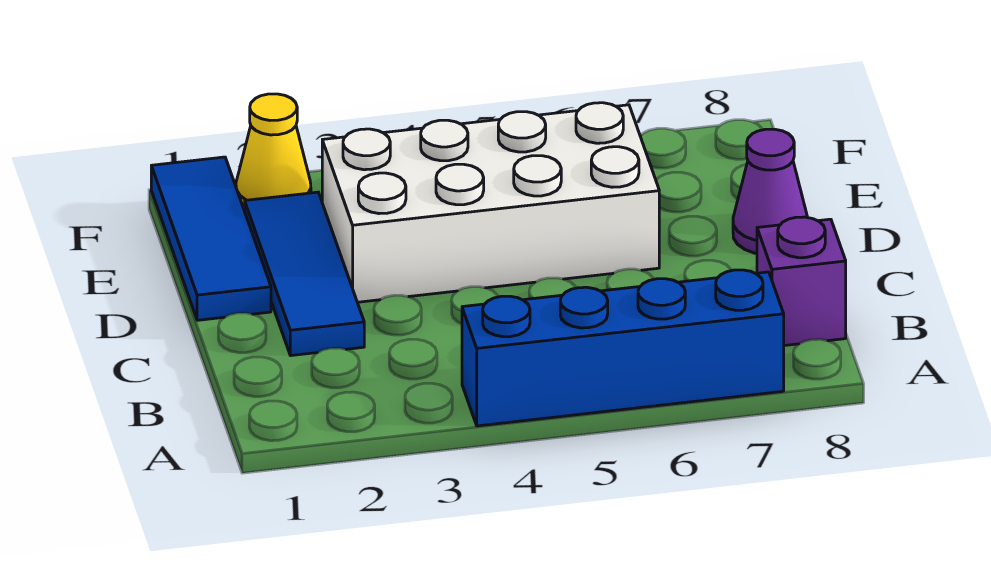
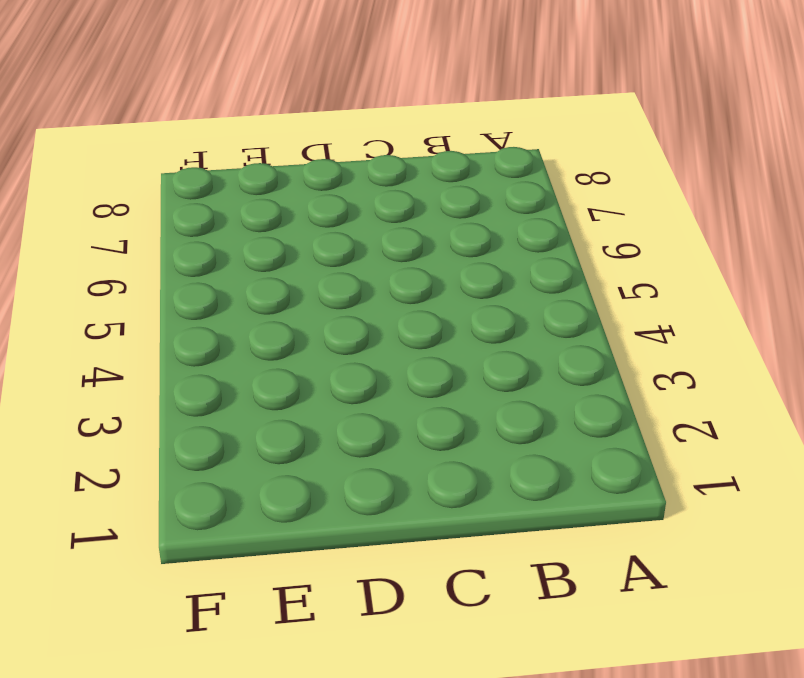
none -> blue 1x4 brick [462,270,784,426]
none -> purple 1x1 brick [757,217,846,346]

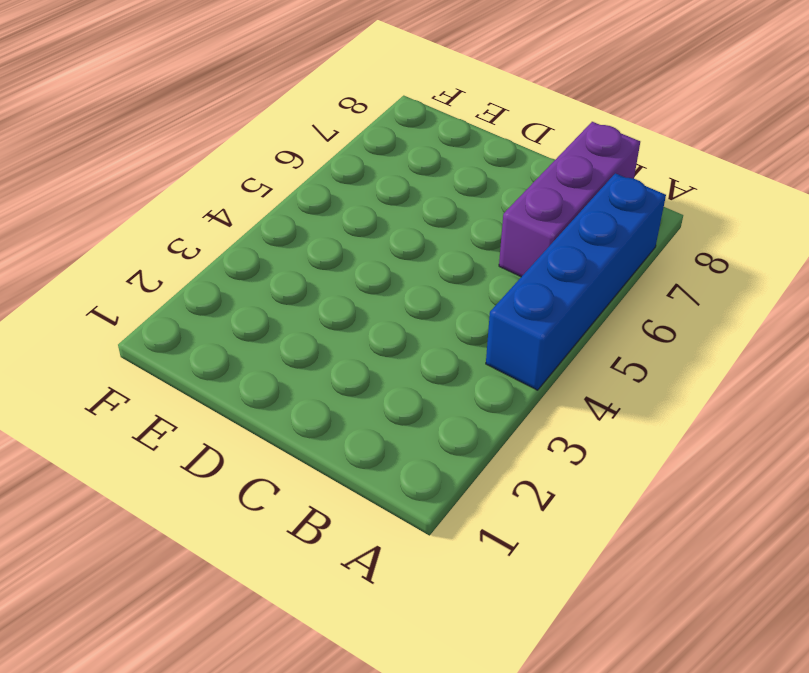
purple 1x3 brick [499,122,640,277] -> purple 1x1 brick [757,217,846,346]
none -> blue 1x3 tile [245,192,364,356]
none -> blue 1x3 tile [151,157,271,320]

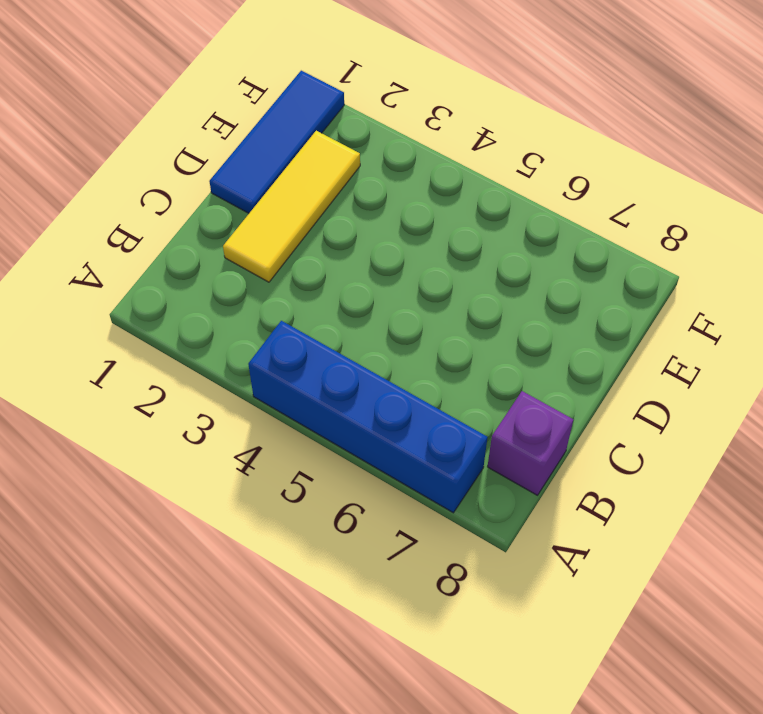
yellow 1x3 tile [223,131,360,282] -> blue 1x3 tile [245,192,364,356]
none -> white 2x4 brick [322,103,659,302]
none -> purple 1x1 cone [733,129,808,254]

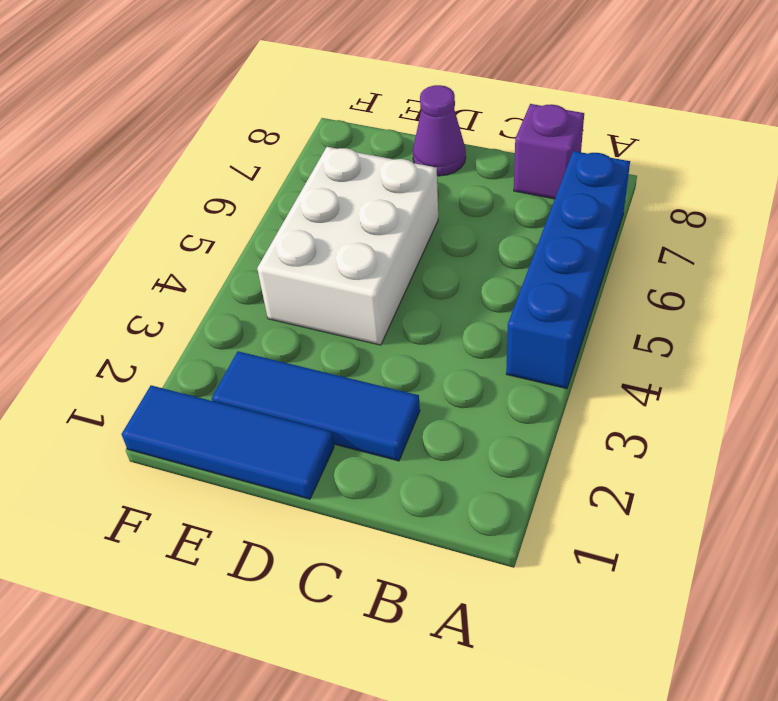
white 2x3 brick [257,147,438,345] -> white 2x4 brick [322,103,659,302]
none -> yellow 1x1 cone [236,94,311,211]

